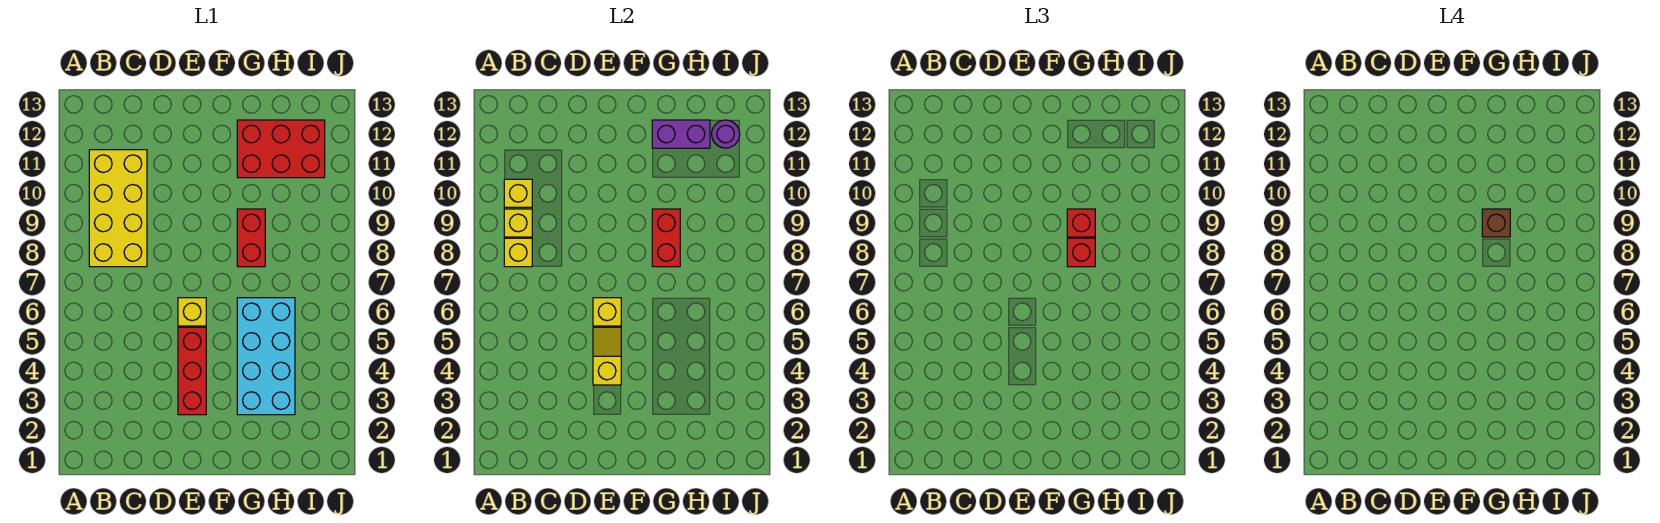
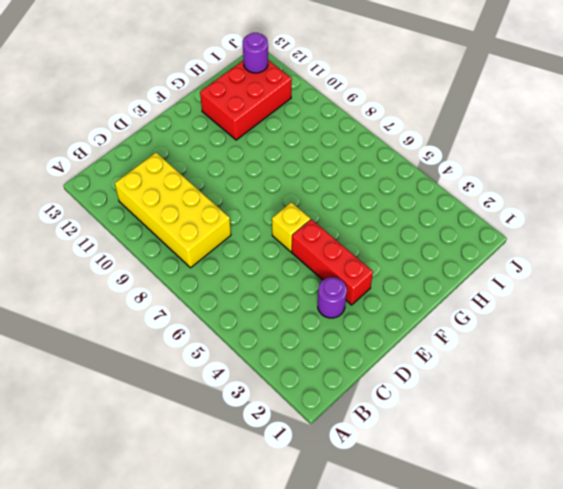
purple 1x1 round brick [318,277,347,318] -> none
none -> cyan 2x4 brick [237,298,295,415]
none -> red 1x2 brick [237,209,265,267]
none -> yellow 1x1 brick [504,238,532,267]

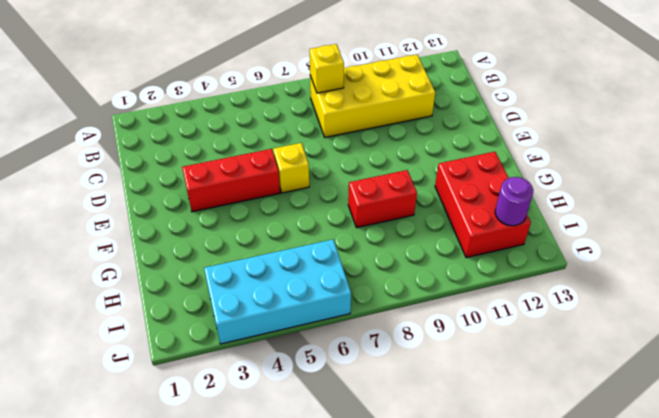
cyan 2x4 brick [204,240,351,344] -> cyan 2x4 brick moved to [237,298,295,415]
none -> yellow 1x1 brick [504,209,532,237]
none -> yellow 1x1 brick [504,179,532,207]
none -> yellow 1x2 slope [593,327,621,385]

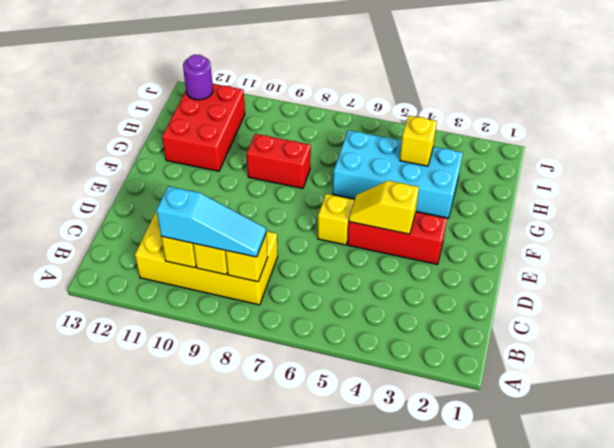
cyan 1x3 slope [156,186,266,257] -> none
yellow 1x1 brick [400,116,437,166] -> yellow 1x1 brick moved to [593,298,621,326]
none -> red 1x2 brick [652,209,680,267]
none -> purple 1x2 brick [652,120,710,148]
none -> red 1x1 brick [1067,238,1095,267]

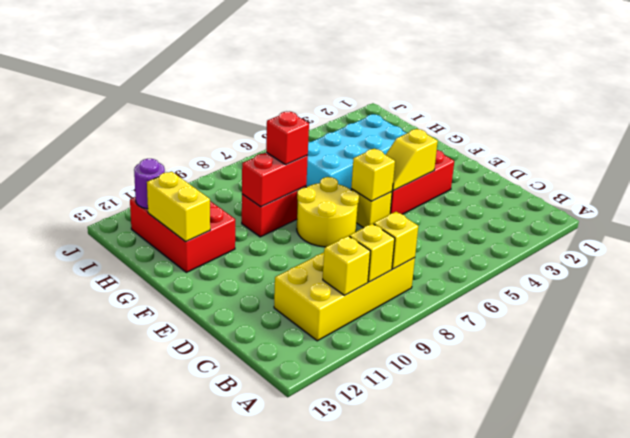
yellow 2x2 round brick [297,177,359,247] -> none
yellow 1x2 brick [147,172,210,242] -> purple 1x2 brick [652,120,710,148]
none -> red 1x1 brick [1067,209,1095,237]
none -> brown 1x1 brick [1482,209,1510,237]

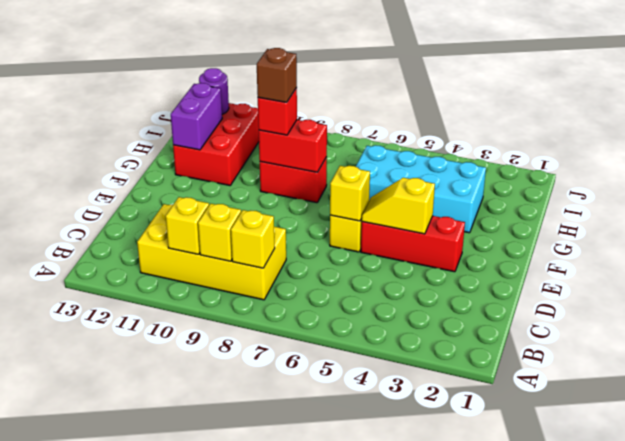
none -> red 1x1 brick [1067,238,1095,267]

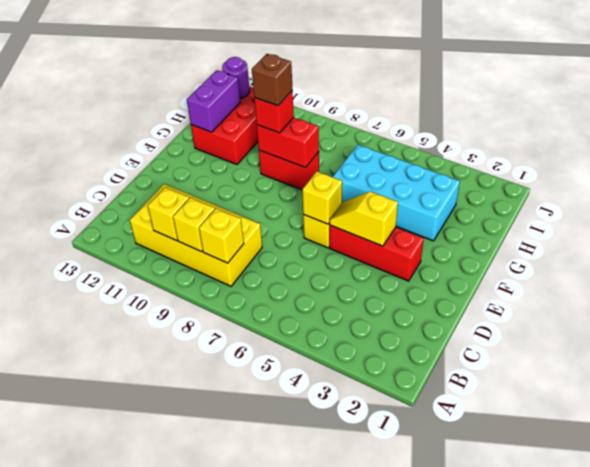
none -> red 1x1 brick [1067,238,1095,267]

